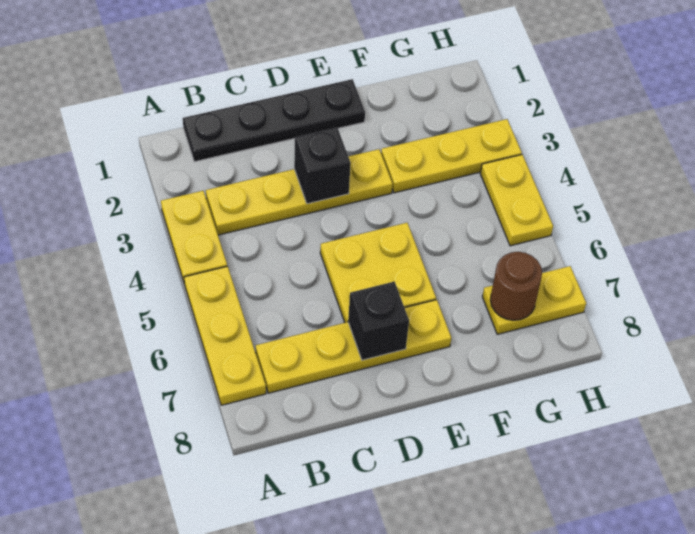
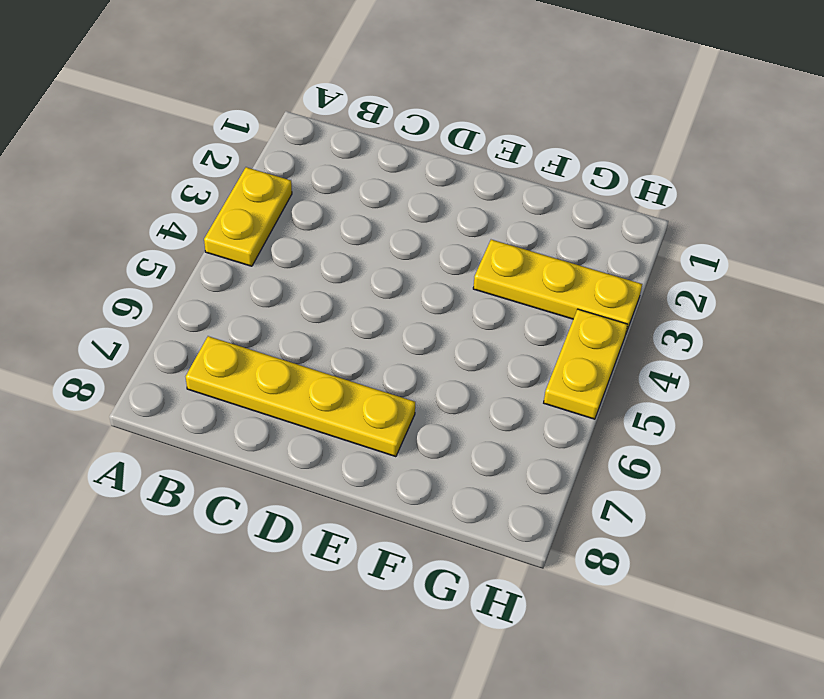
none -> yellow 1x3 plate [184,266,266,405]
none -> black 1x4 plate [183,79,365,162]
none -> yellow 1x4 plate [206,149,393,235]

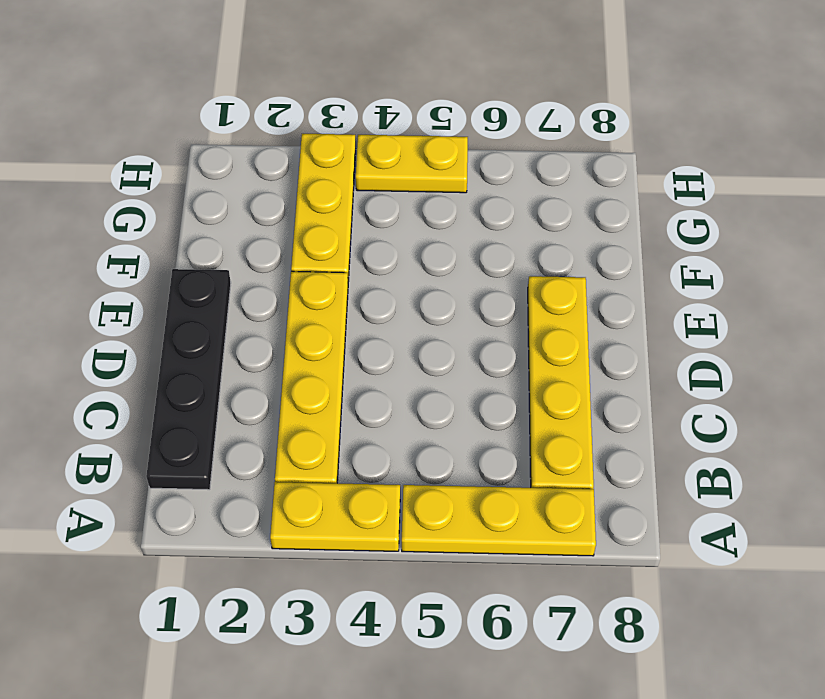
none -> yellow 2x2 plate [320,223,436,323]
none -> yellow 1x2 plate [482,266,586,334]
none -> black 1x1 brick [294,128,351,204]

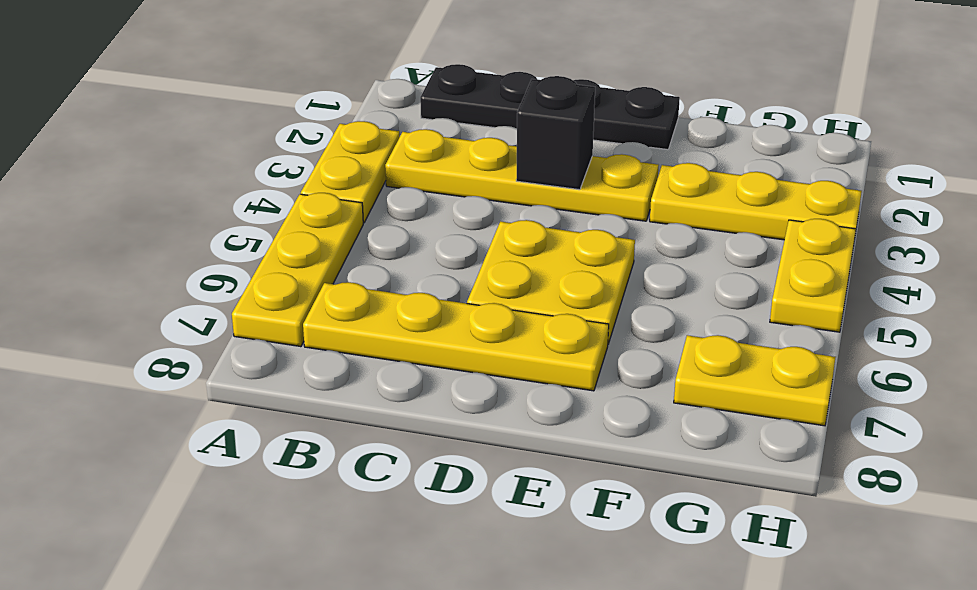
none -> black 1x1 brick [348,281,409,360]
none -> brown 1x1 round brick [490,252,542,320]

